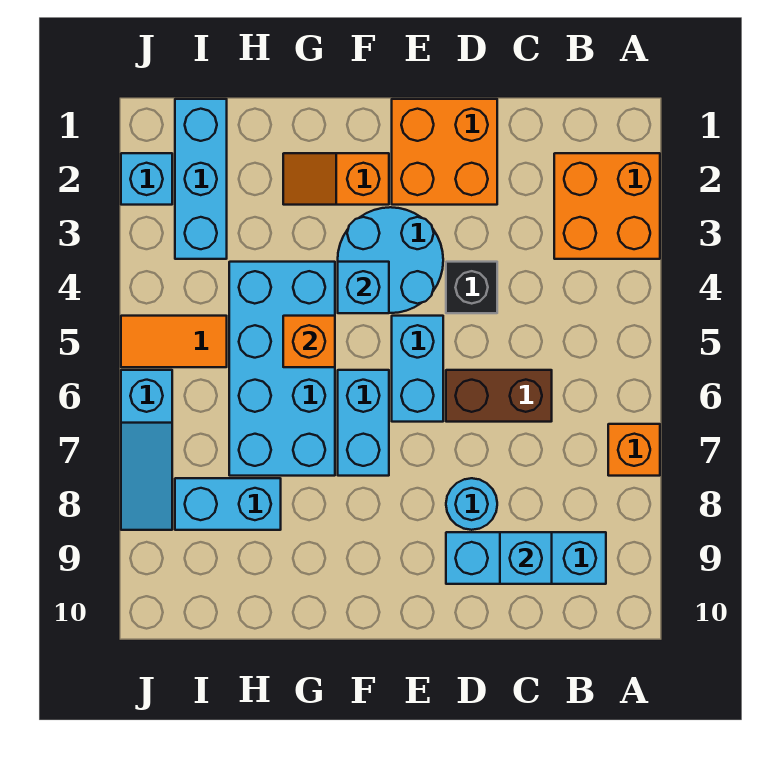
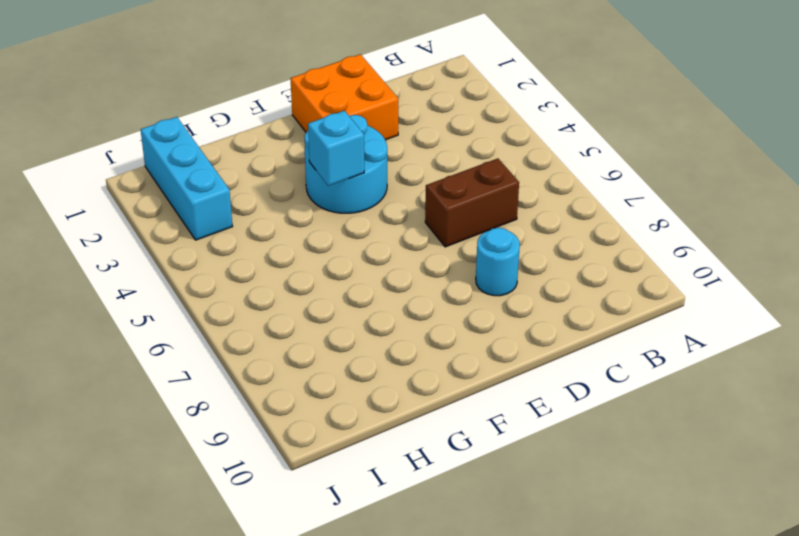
none -> orange 2x2 brick [554,153,660,259]
none -> orange 1x1 brick [608,424,660,476]
none -> cyan 1x3 brick [446,532,606,584]

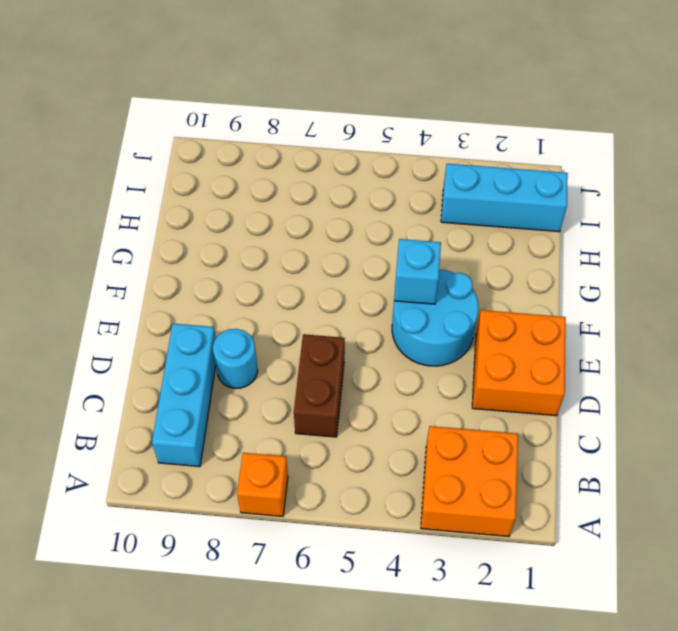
none -> black 1x1 brick [446,262,497,313]
none -> cyan 1x2 brick [392,316,443,422]
none -> orange 1x2 slope [283,153,389,205]

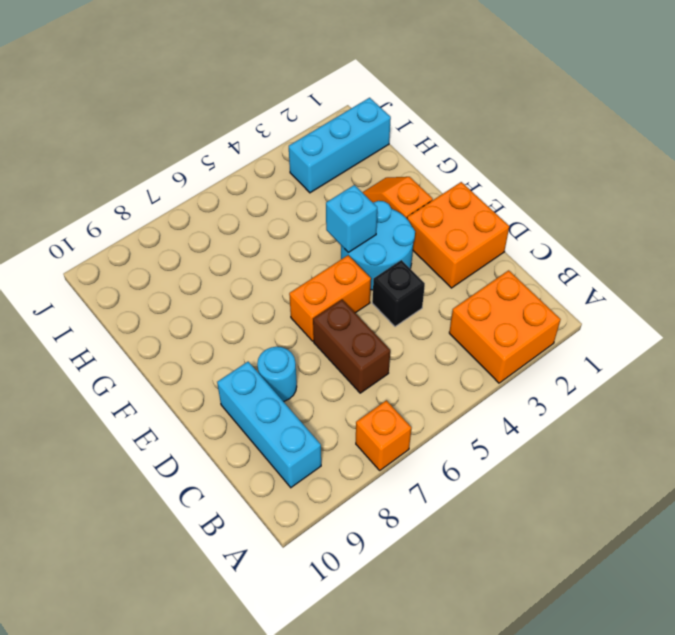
orange 1x2 brick [289,255,371,341] -> cyan 1x2 brick [392,316,443,422]
none -> cyan 1x2 brick [338,370,389,476]
none -> cyan 2x4 brick [229,262,335,476]
none -> cyan 1x2 brick [175,478,281,530]

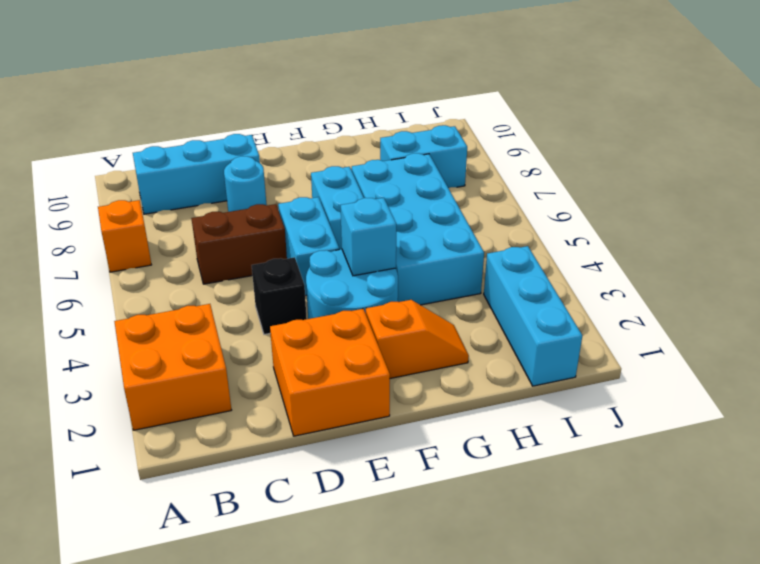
none -> orange 1x2 tile [121,316,227,367]
none -> cyan 1x1 brick [121,153,172,205]
none -> cyan 1x3 slope [121,370,172,530]

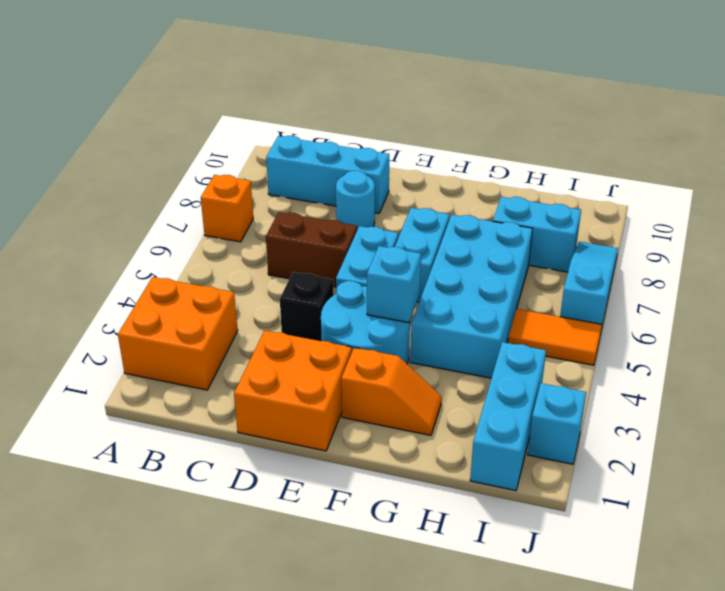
none -> cyan 1x1 brick [500,532,552,584]
none -> orange 1x1 brick [283,316,335,367]

